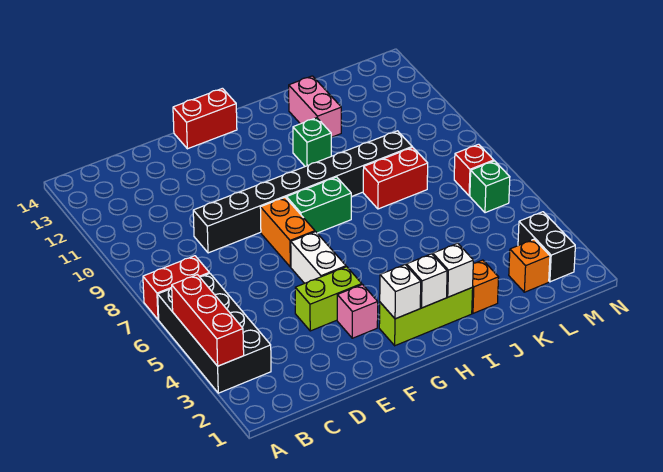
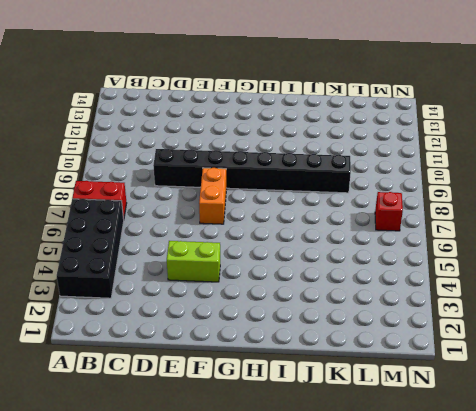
none -> pink 1x1 brick [337,285,378,338]
none -> white 1x2 brick [291,232,346,283]
none -> red 1x2 brick [173,88,237,149]

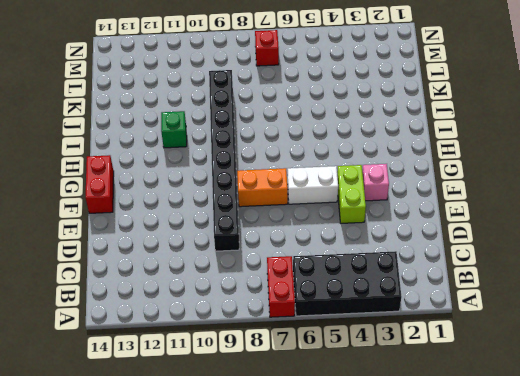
none -> lime 1x3 brick [379,287,473,346]
none -> green 1x2 brick [286,177,351,233]
none -> orange 1x1 brick [472,260,499,313]

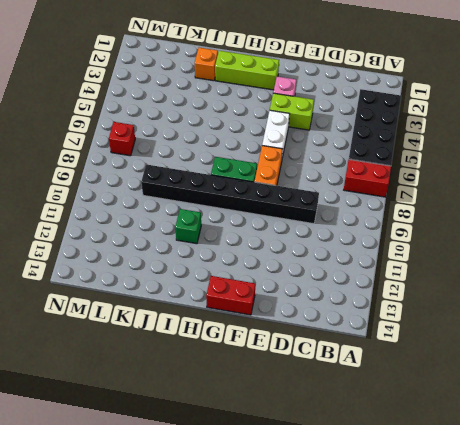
none -> red 1x2 brick [363,147,428,209]
none -> pink 1x2 brick [289,76,341,137]
none -> orange 1x1 brick [509,239,550,292]

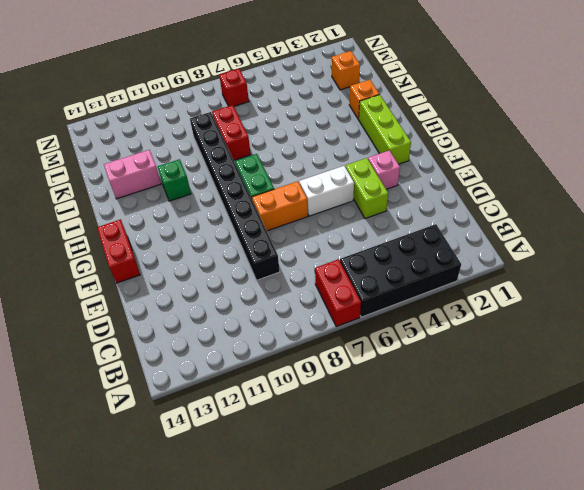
none -> black 1x2 brick [518,212,575,282]
none -> green 1x1 brick [470,161,510,213]
none -> red 1x3 brick [172,275,244,366]

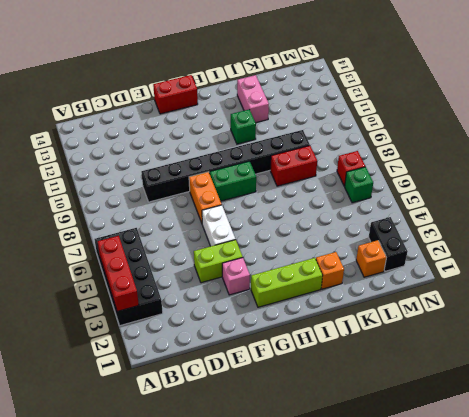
none -> red 1x2 brick [143,256,209,320]
none -> white 1x1 brick [380,265,421,319]
none -> white 1x1 brick [407,254,447,308]

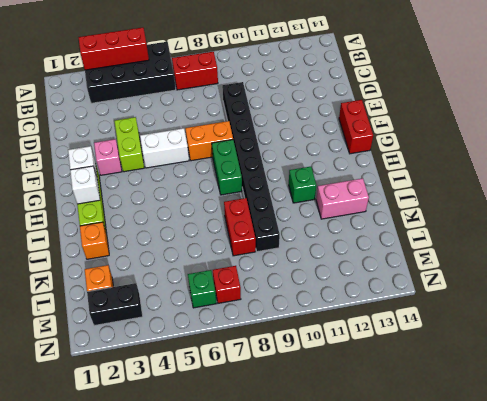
red 1x2 brick [172,52,218,90] -> red 1x2 brick turned to [143,256,209,320]
none -> white 1x1 brick [433,243,473,297]

